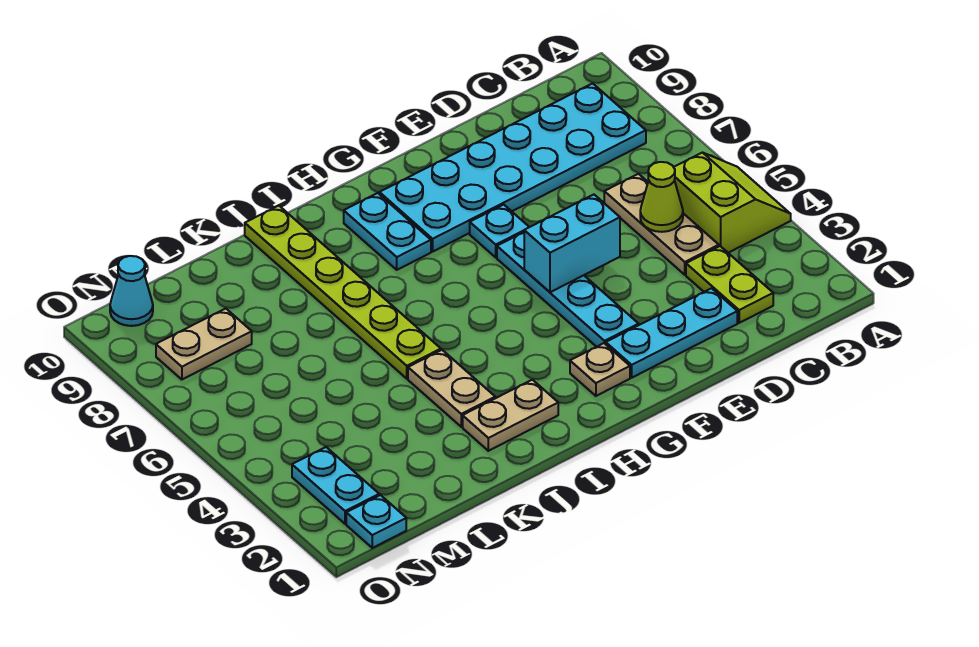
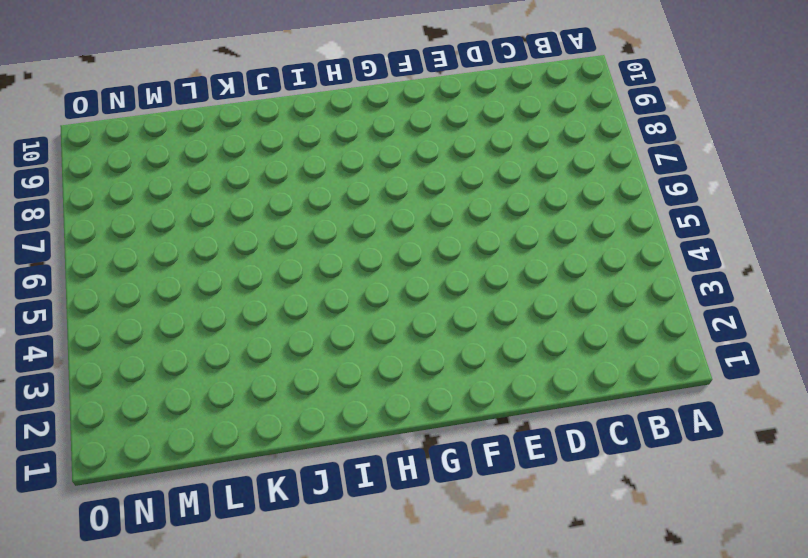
none -> lime 2x2 slope [674,153,791,253]
none -> cyan 2x6 plate [379,83,646,252]
none -> lime 1x2 plate [686,246,773,323]

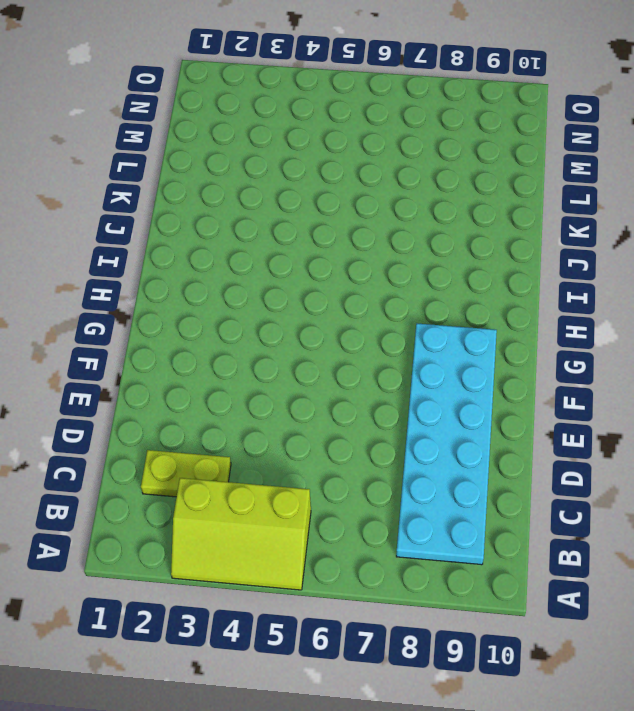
lime 2x3 slope [171,478,311,590] -> lime 2x2 slope [674,153,791,253]
none -> tan 1x3 plate [604,174,719,275]
none -> cyan 1x3 plate [606,288,737,378]
none -> cyan 1x4 plate [497,232,639,347]

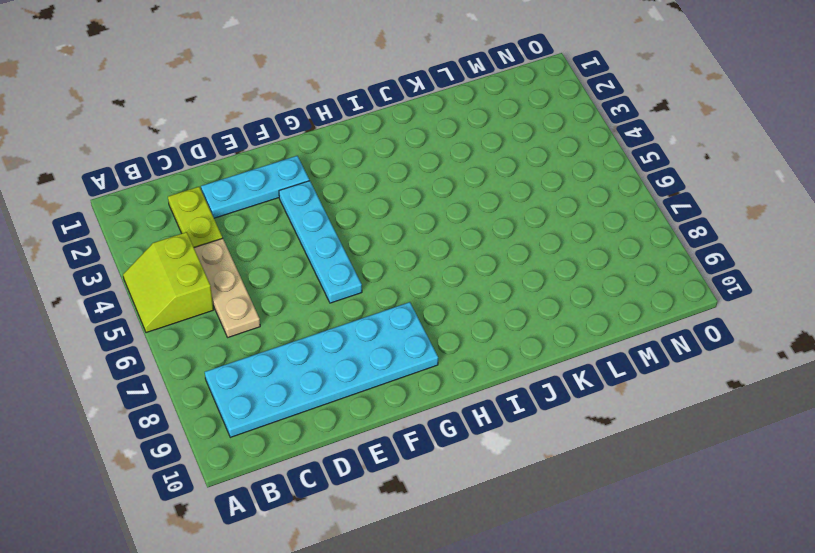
none -> cyan 1x1 plate [470,205,529,257]
none -> tan 1x1 plate [570,343,630,396]
none -> cyan 1x2 plate [344,193,431,270]

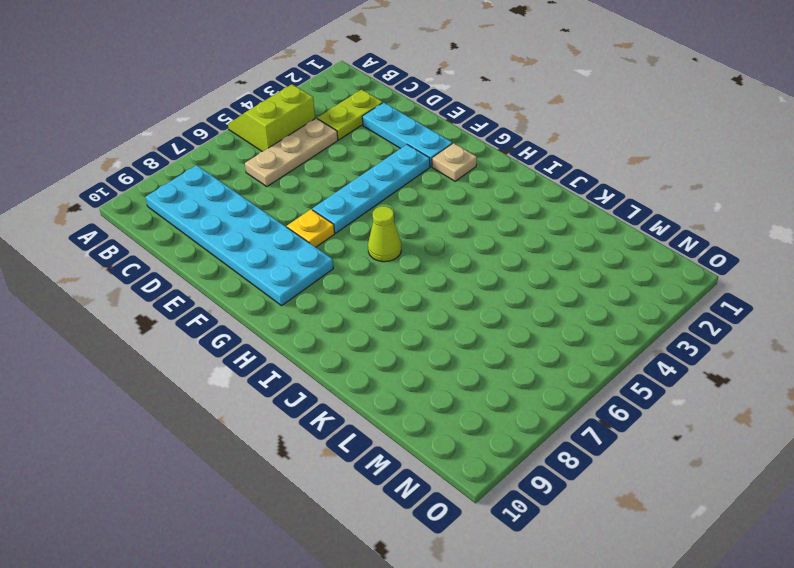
yellow 1x1 plate [287,209,335,247] -> cyan 1x1 plate [470,205,529,257]
lime 1x1 cone [368,206,401,262] -> lime 1x1 cone moved to [640,162,683,232]
none -> cyan 1x2 plate [344,193,431,270]
none -> tan 1x2 plate [463,380,558,451]
none -> tan 1x2 plate [408,350,495,427]

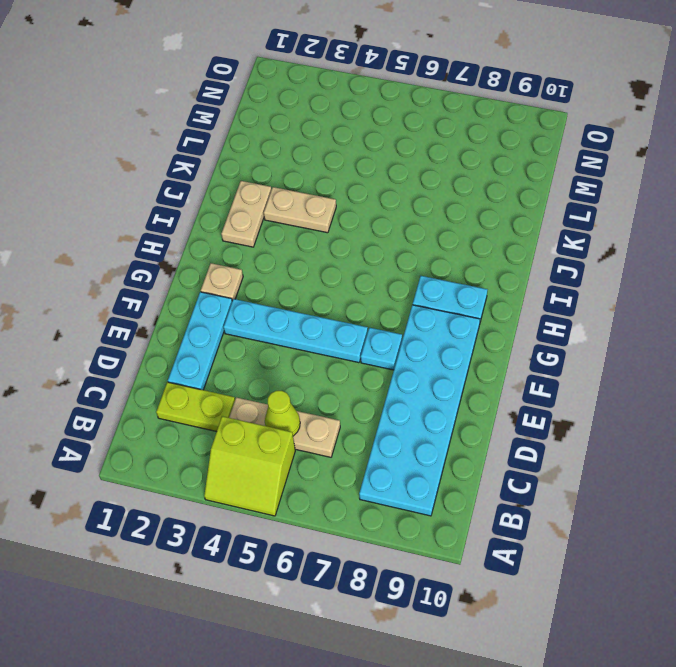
none -> lime 1x6 plate [245,206,441,379]
none -> tan 1x2 plate [156,308,252,380]
none -> cyan 1x1 plate [346,495,406,548]

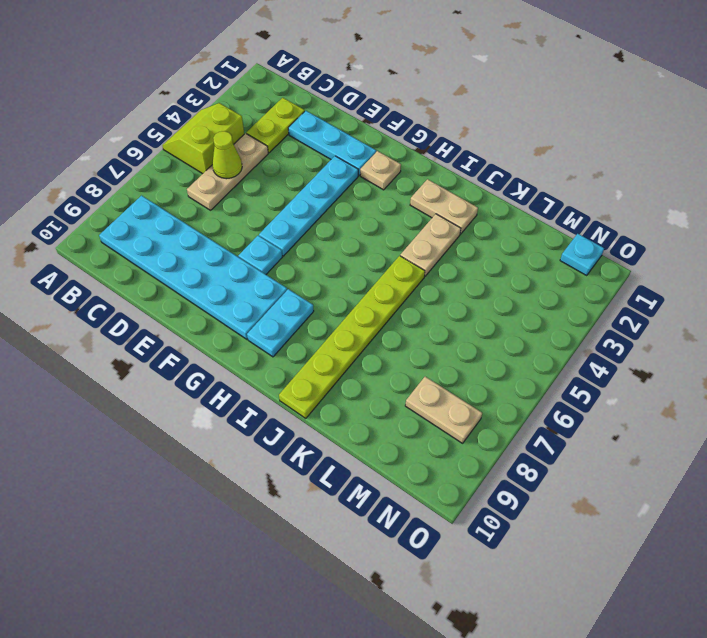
none -> cyan 1x2 plate [292,447,379,524]
none -> cyan 1x1 cone [110,256,153,326]
none -> cyan 1x2 brick [524,195,620,292]

